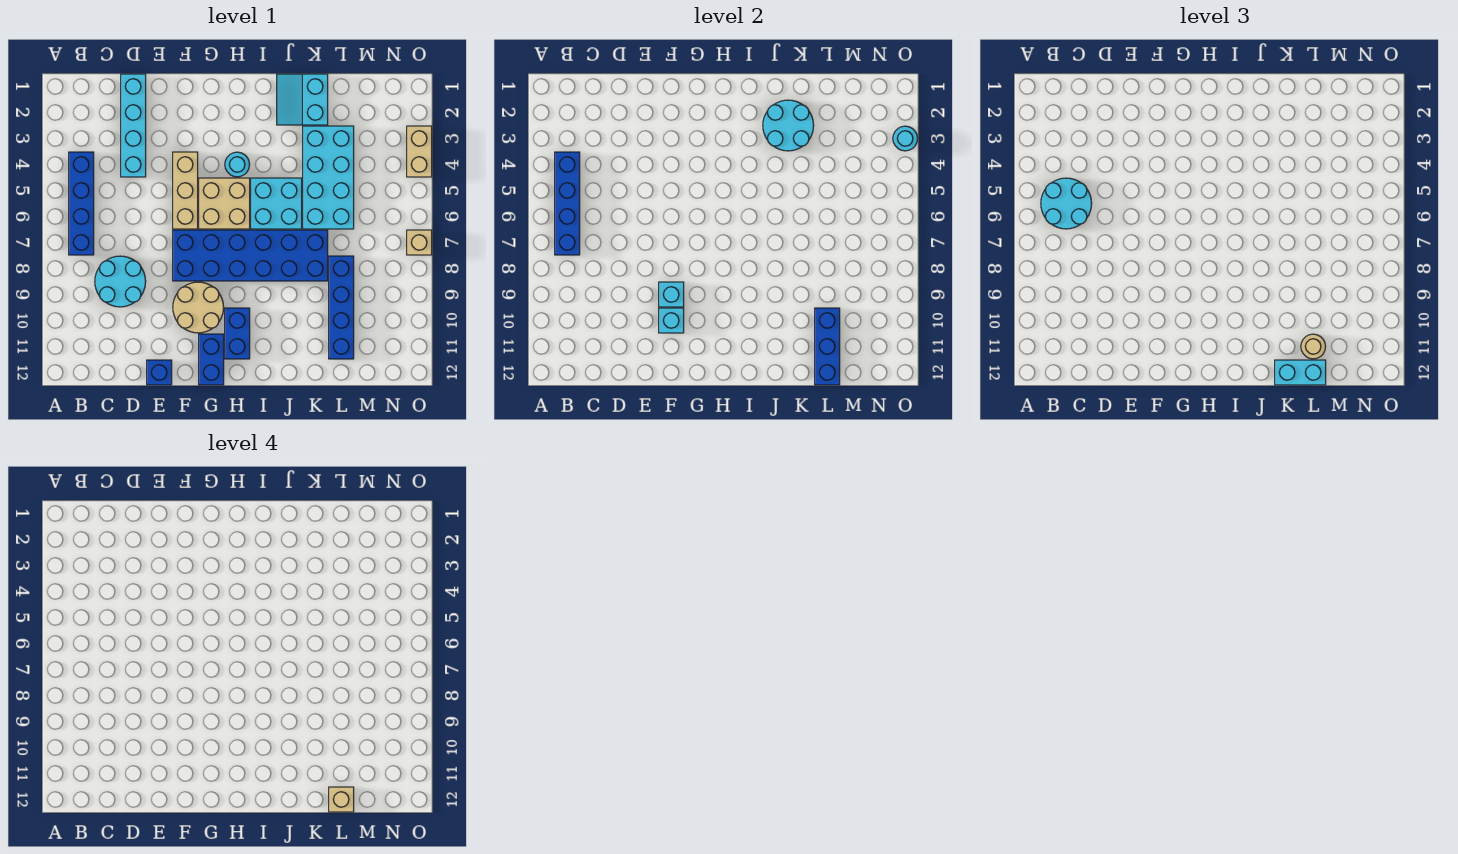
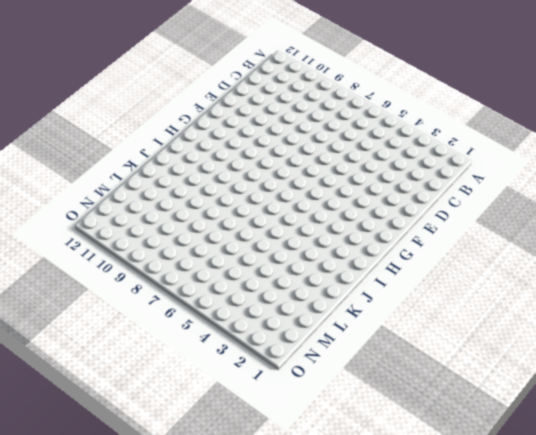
none -> blue 1x4 brick [69,152,94,255]
none -> cyan 2x2 round brick [95,256,146,307]
none -> cyan 1x4 brick [121,74,146,177]

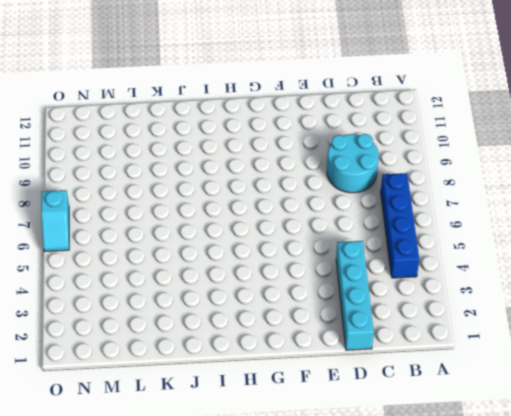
cyan 1x2 slope [41,190,69,252] -> tan 1x1 brick [407,230,432,255]
none -> blue 1x1 brick [147,360,172,385]
none -> tan 1x3 brick [173,152,198,229]
none -> blue 2x6 brick [173,230,328,281]

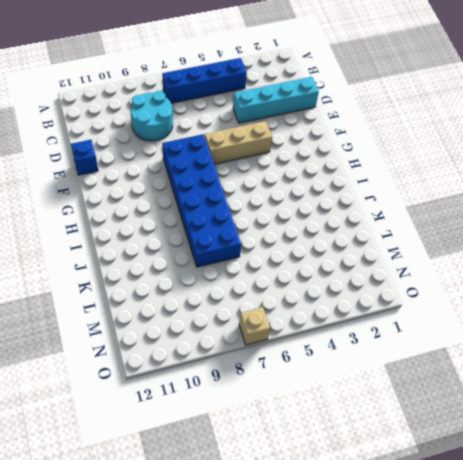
none -> tan 2x2 round brick [173,282,224,333]
none -> tan 2x2 brick [199,178,250,229]
none -> blue 1x2 brick [199,334,224,385]

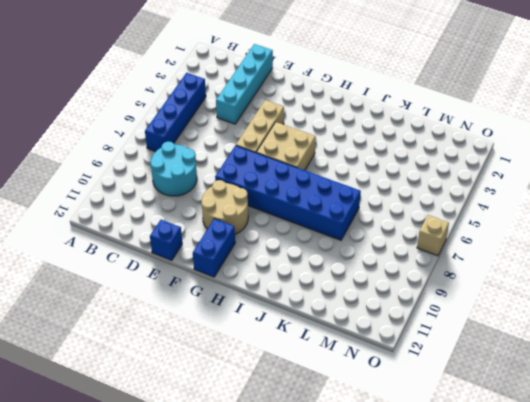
none -> cyan 1x1 round brick [225,152,250,177]
none -> blue 1x2 brick [225,308,250,359]
none -> cyan 2x2 brick [251,178,302,229]

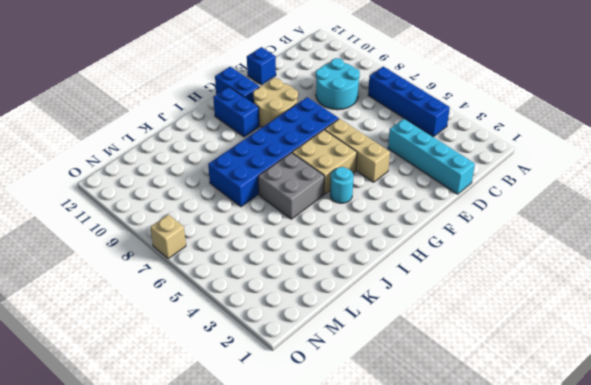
grey 2x2 brick [258,153,324,219] -> cyan 2x2 brick [251,178,302,229]
none -> cyan 2x2 slope [277,74,328,125]
none -> cyan 2x4 brick [303,126,354,229]
none -> blue 1x4 brick [329,256,354,359]

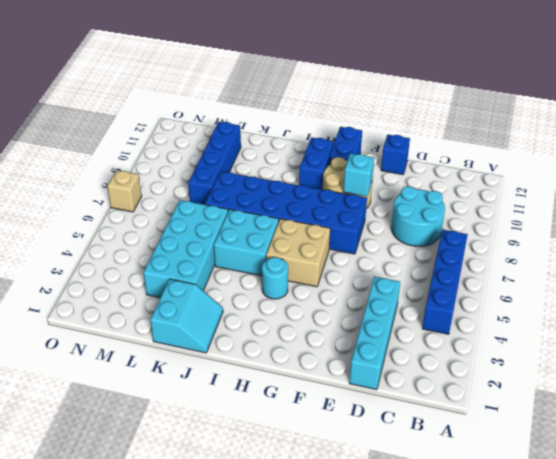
none -> tan 1x3 brick [173,152,198,229]
none -> tan 1x2 brick [407,126,432,177]
none -> blue 1x4 brick [555,152,580,255]

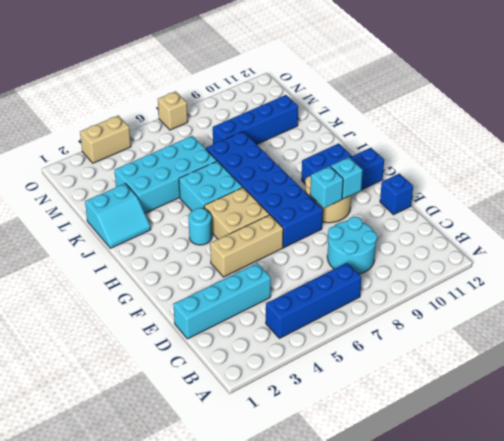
none -> blue 1x4 brick [555,152,580,255]
none -> cyan 2x2 round brick [763,100,814,151]
none -> blue 1x3 brick [815,308,840,385]

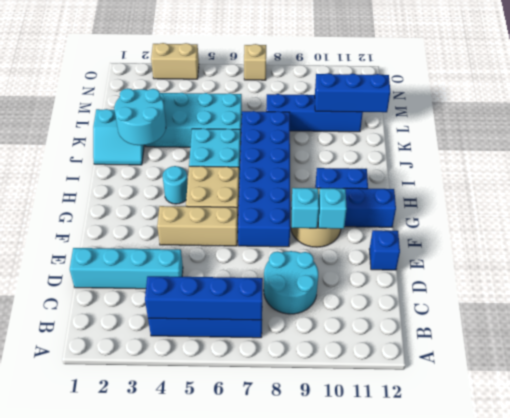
none -> cyan 1x1 round brick [893,126,918,151]
none -> cyan 2x2 round brick [1041,178,1092,229]
none -> cyan 1x2 brick [1275,360,1326,385]

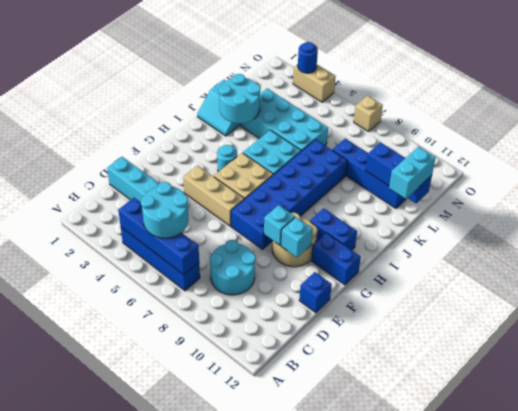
blue 1x1 round brick [298,42,318,73] -> cyan 1x1 round brick [893,126,918,151]
none -> tan 1x1 round brick [1301,334,1326,359]
none -> tan 1x1 brick [329,787,354,812]

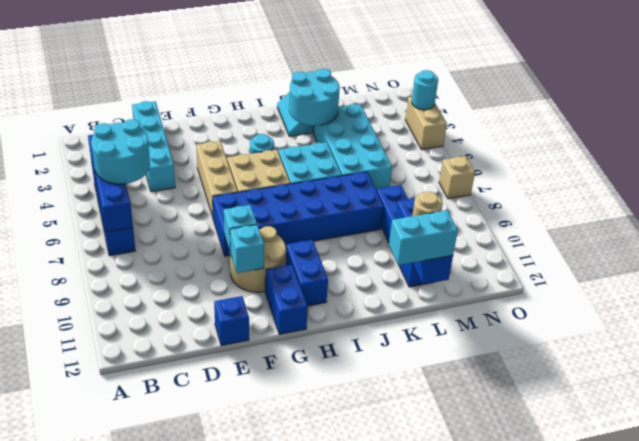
none -> cyan 2x2 round brick [95,256,146,307]
none -> tan 1x1 brick [329,787,354,812]

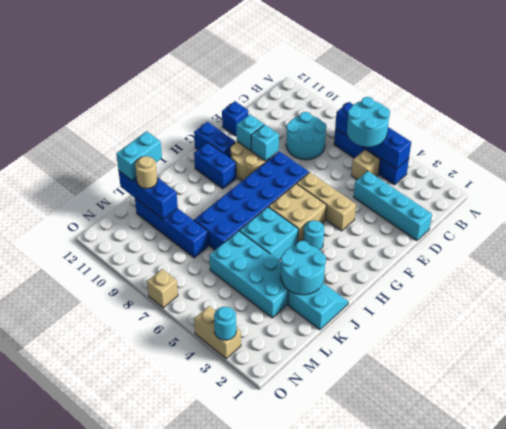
tan 1x1 brick [351,149,380,180] -> tan 1x1 brick moved to [329,787,354,812]

